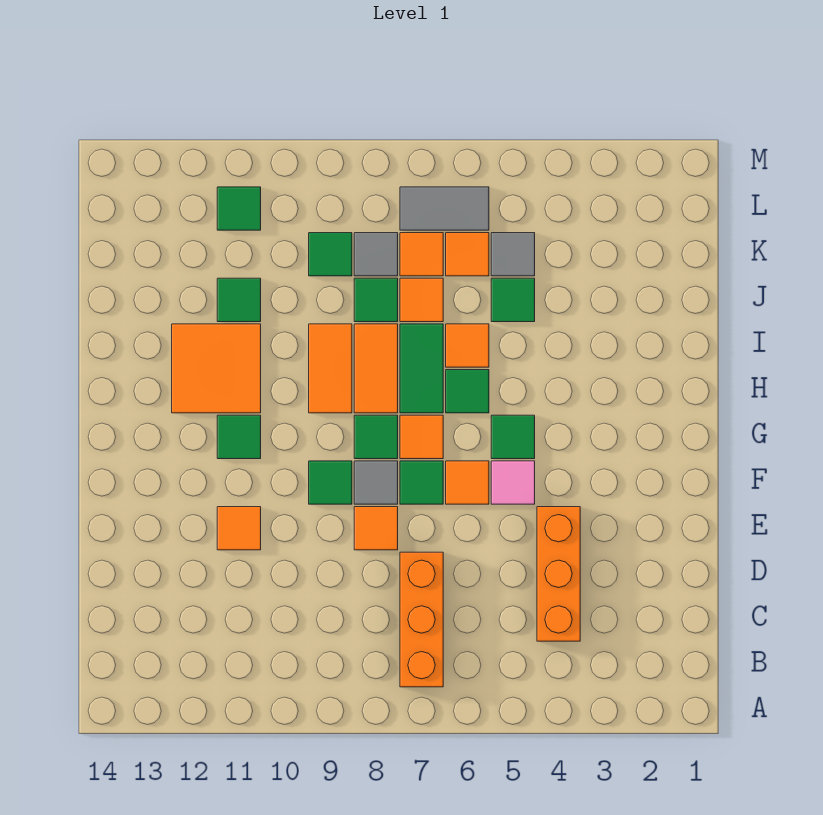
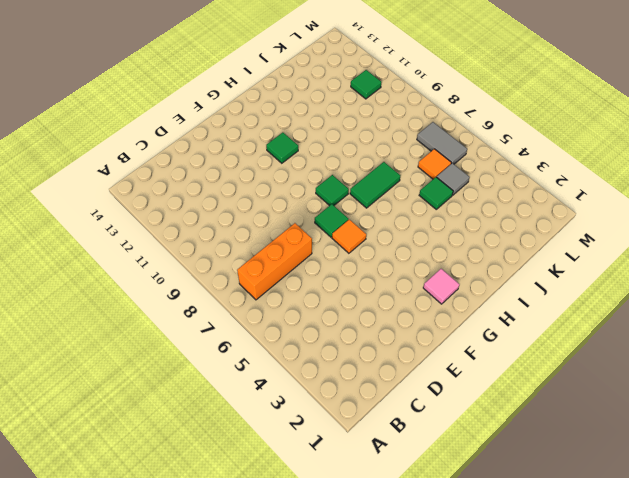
pink 1x1 tile [423,269,460,304] -> pink 1x1 tile moved to [491,461,535,504]
none -> orange 1x3 brick [537,507,580,641]
none -> orange 1x1 tile [354,507,398,550]
none -> orange 1x1 tile [217,507,261,550]
none -> grey 1x1 tile [354,461,398,504]

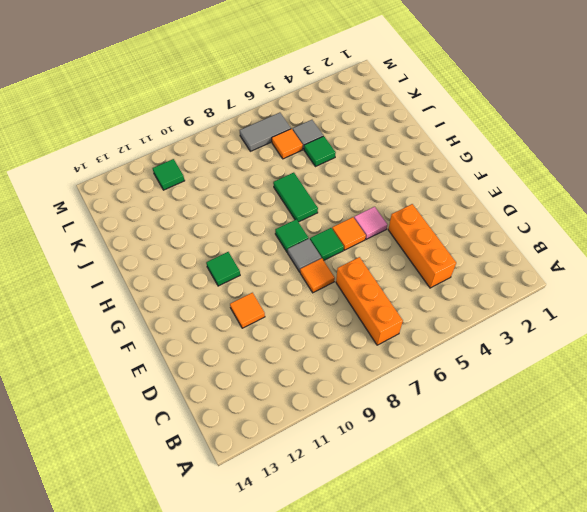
none -> green 1x1 tile [309,461,352,504]
none -> green 1x1 tile [491,415,535,459]
none -> orange 1x1 tile [400,415,443,459]
none -> green 1x1 tile [446,370,489,413]

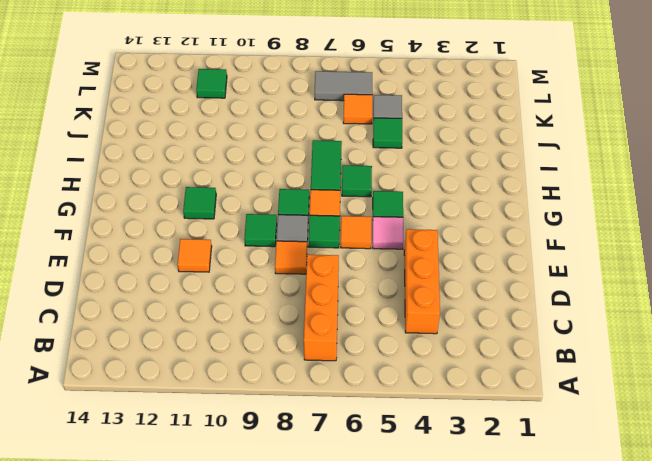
none -> orange 1x2 tile [354,324,398,413]
none -> orange 1x2 tile [309,324,352,413]
none -> orange 2x2 tile [172,324,261,413]
none -> orange 1x1 tile [446,324,489,367]

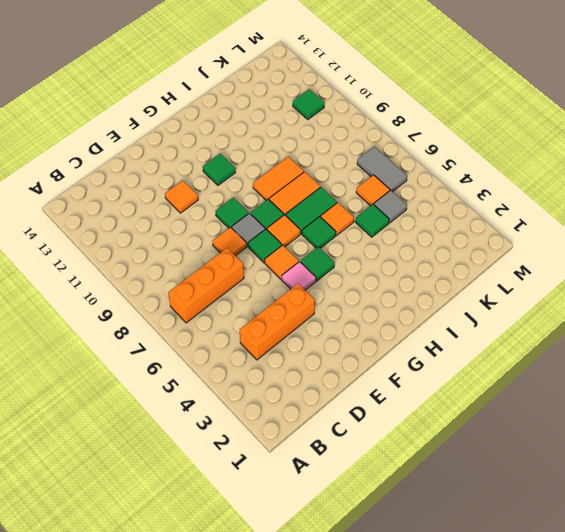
none -> orange 2x2 tile [172,324,261,413]
none -> orange 1x1 tile [400,278,443,322]
none -> green 1x1 tile [354,278,398,322]
none -> green 1x1 tile [217,278,261,322]

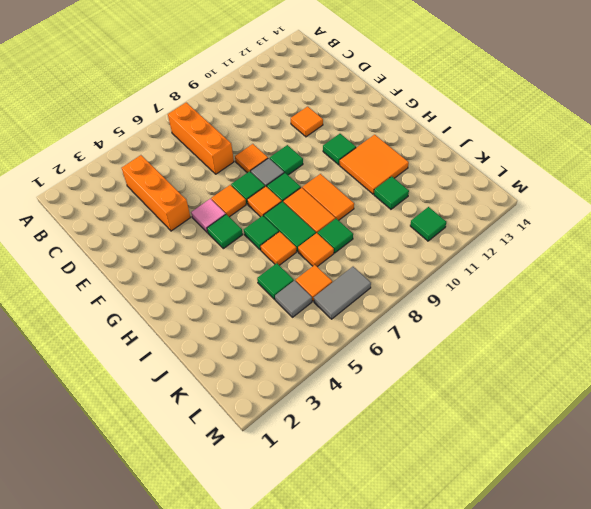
none -> orange 1x1 tile [400,233,443,276]
none -> grey 1x1 tile [354,233,398,276]
none -> green 1x1 tile [309,233,352,276]

